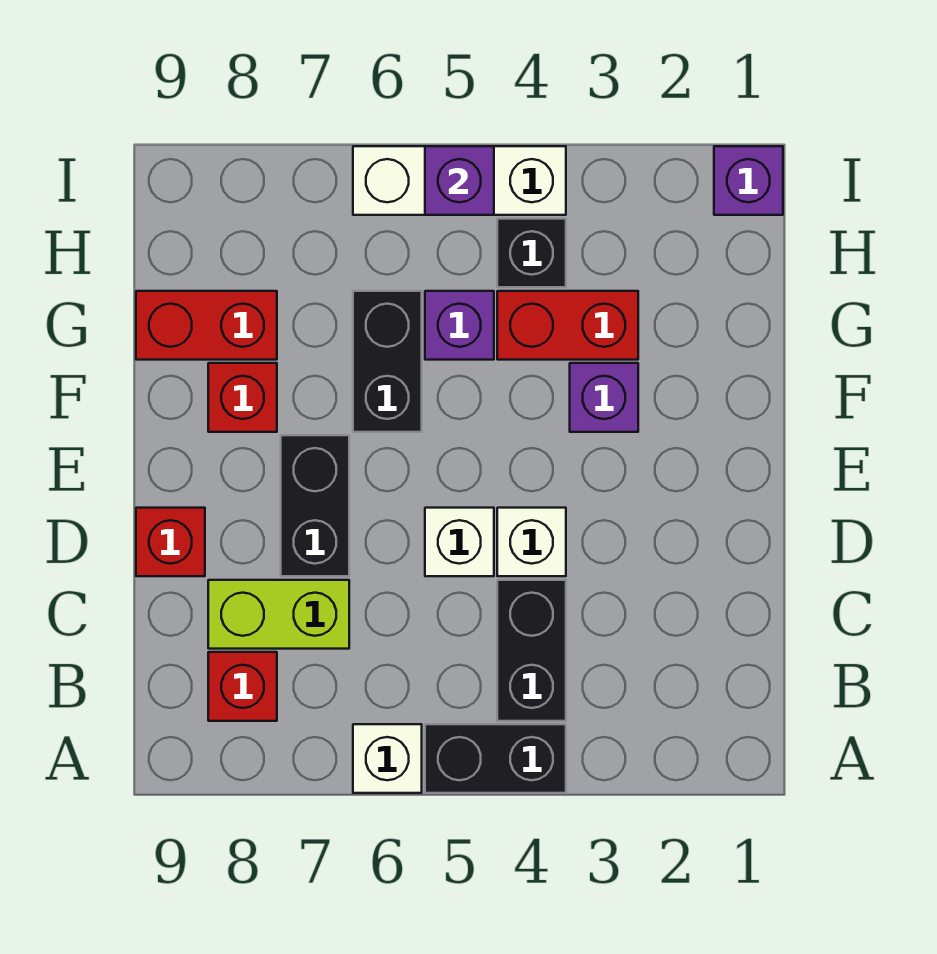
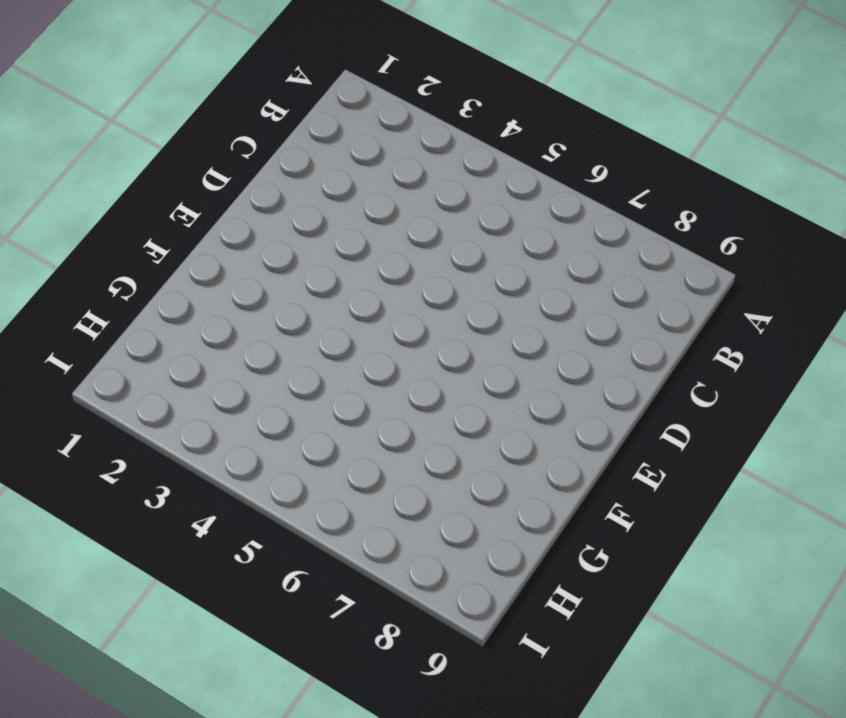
none -> black 1x2 brick [425,724,566,793]
none -> white 1x1 brick [353,724,422,793]
none -> black 1x2 brick [497,580,566,721]

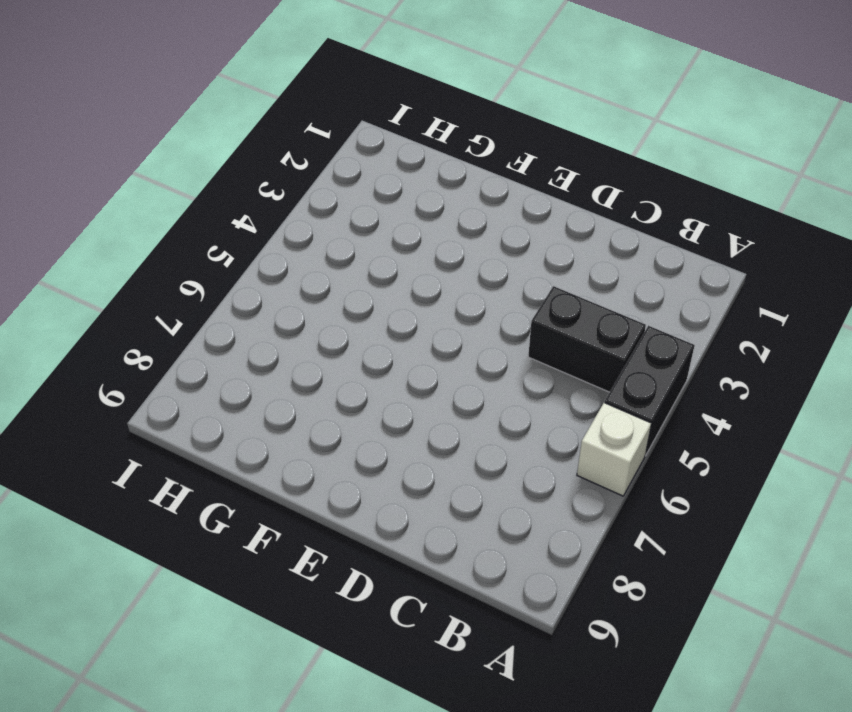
none -> red 1x1 brick [208,652,277,721]
none -> lime 1x2 brick [208,580,349,649]
none -> white 1x1 brick [497,508,566,576]

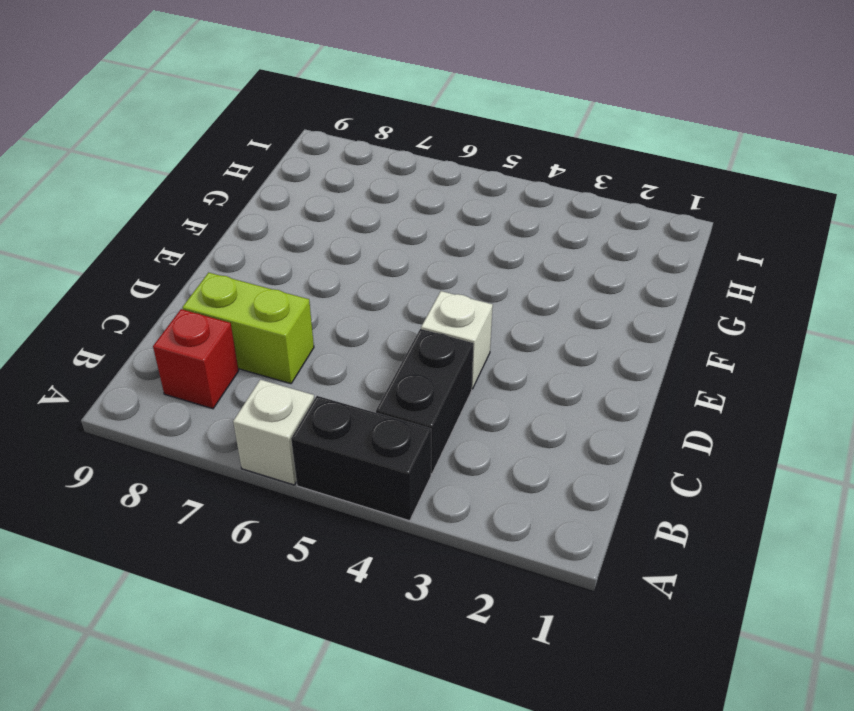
none -> white 1x1 brick [425,508,494,576]
none -> black 1x2 brick [281,435,349,576]
none -> red 1x1 brick [136,508,205,576]

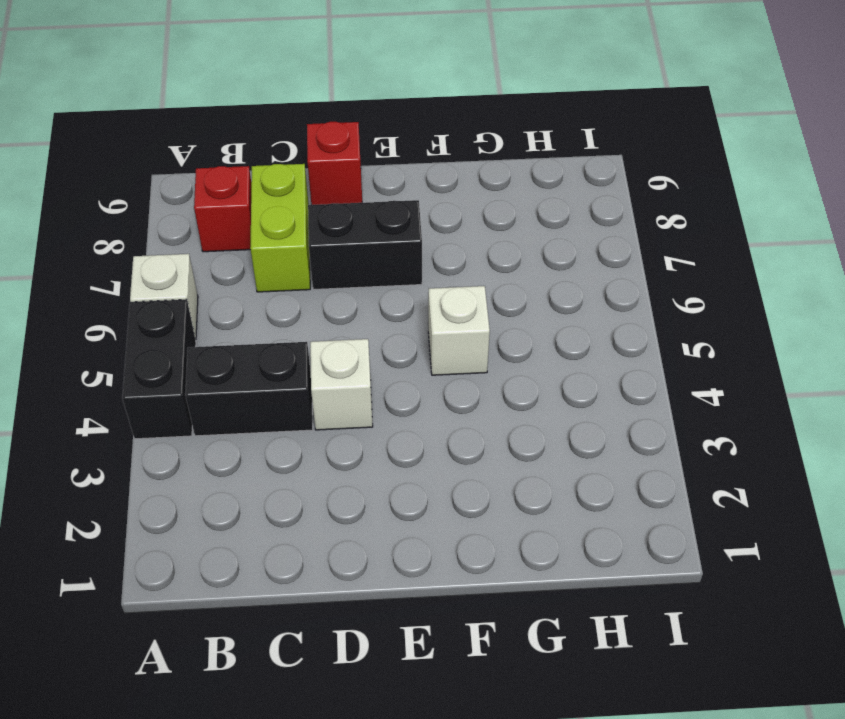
white 1x1 brick [428,286,490,375] -> white 1x1 brick moved to [425,508,494,576]
none -> purple 1x1 brick [570,363,638,432]
none -> black 1x2 brick [353,291,422,432]
none -> red 1x1 brick [208,363,277,432]

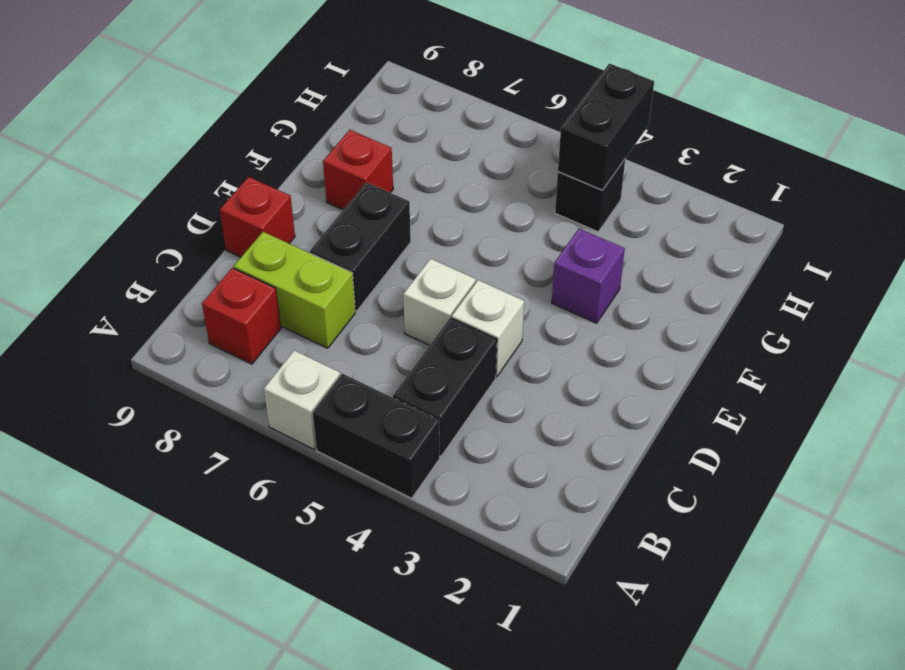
black 1x2 brick [558,63,654,190] -> black 1x2 brick moved to [353,291,422,432]
none -> red 1x2 brick [497,291,638,360]
none -> purple 1x1 brick [425,291,494,360]
none -> red 1x2 brick [136,291,277,360]

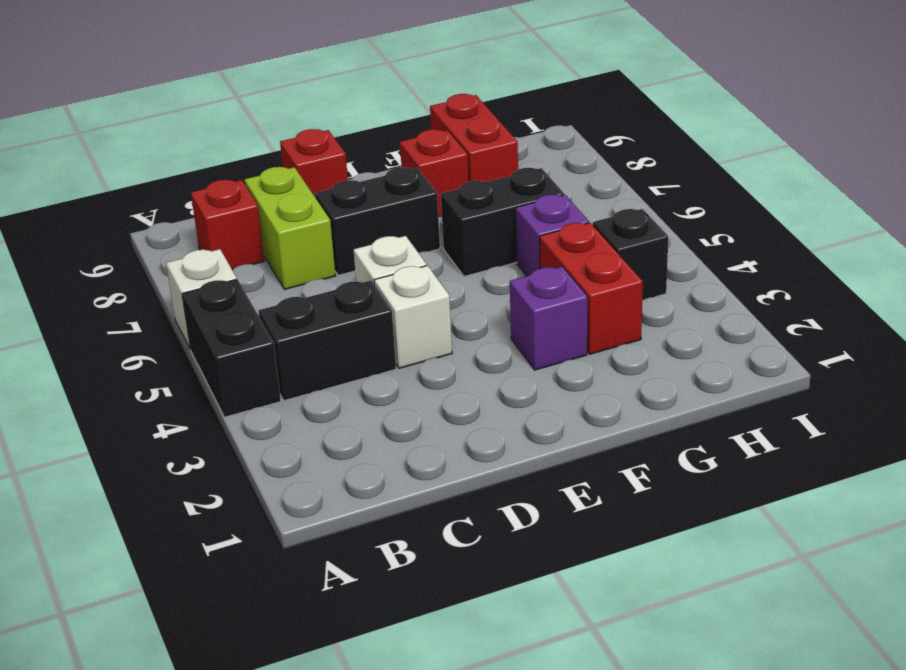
none -> purple 1x1 brick [714,146,783,215]
none -> white 1x3 brick [353,146,566,215]
none -> purple 1x1 brick [425,146,494,215]

